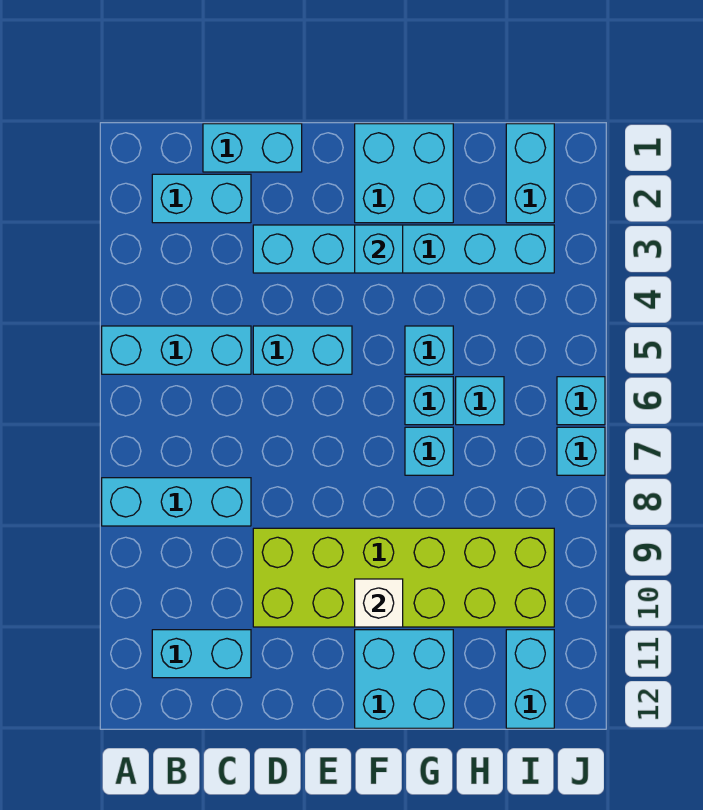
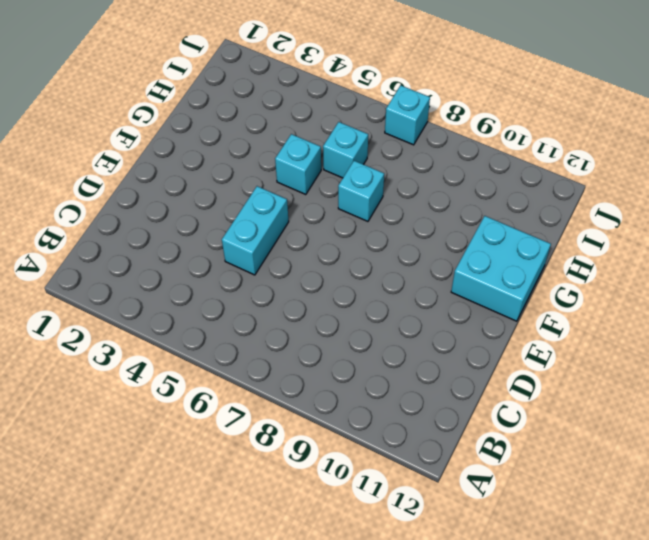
none -> cyan 1x3 brick [102,326,251,374]
none -> cyan 1x3 brick [102,478,251,526]
none -> cyan 1x2 brick [152,174,251,223]

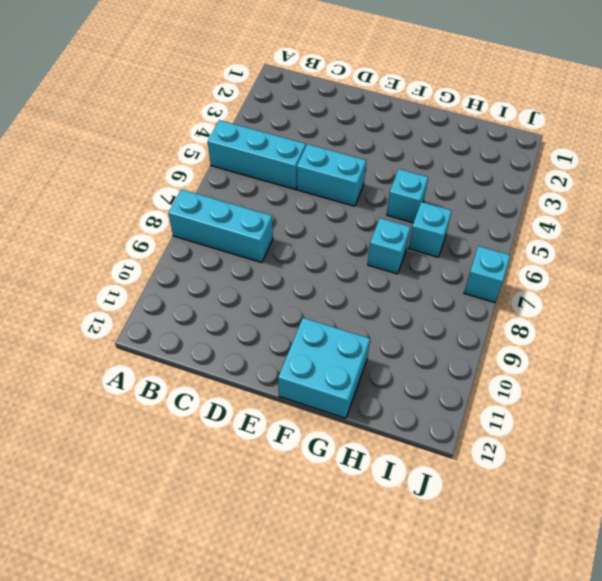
none -> cyan 1x2 brick [152,174,251,223]
none -> cyan 1x2 brick [152,630,251,678]
none -> cyan 1x2 brick [203,124,302,172]

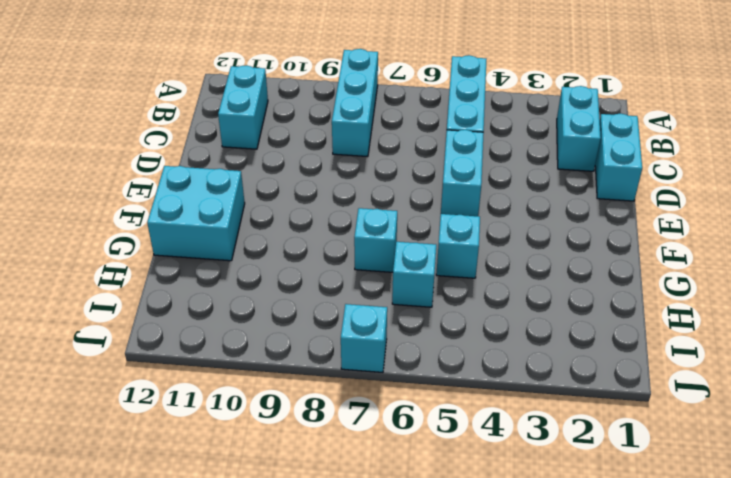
none -> cyan 1x6 brick [253,225,554,273]
none -> lime 2x6 brick [253,528,554,627]
none -> cyan 2x2 brick [355,124,453,223]

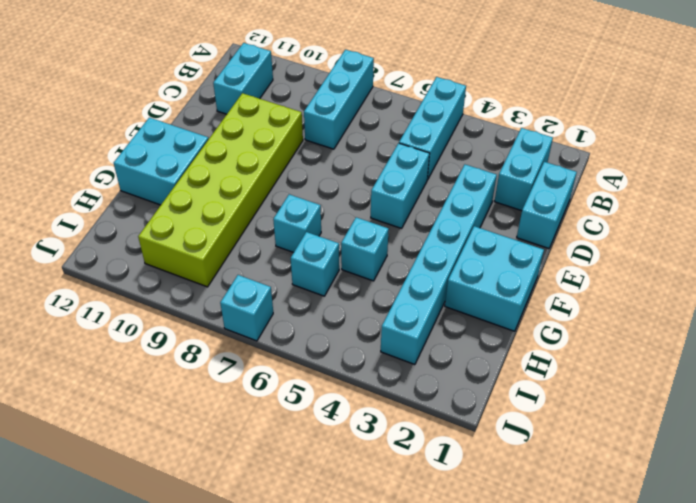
none -> cyan 1x1 brick [405,377,453,425]
none -> cyan 1x2 brick [506,124,554,223]
none -> cyan 1x2 brick [506,630,554,728]

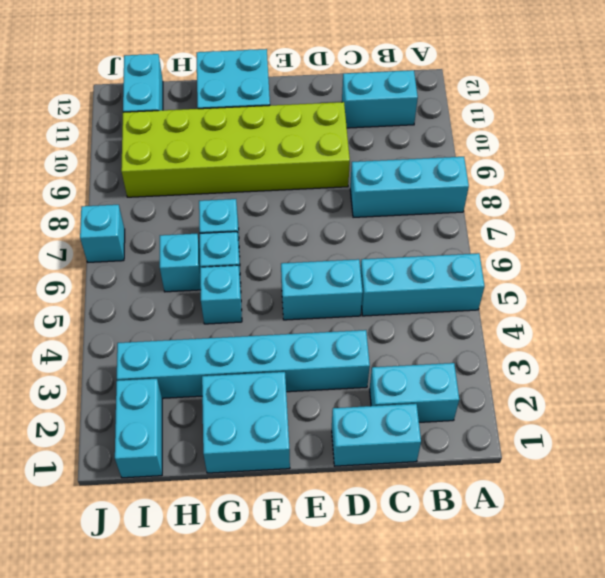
none -> cyan 1x1 brick [557,377,605,425]
none -> cyan 1x1 brick [355,225,403,273]
none -> white 1x1 brick [355,579,403,627]

